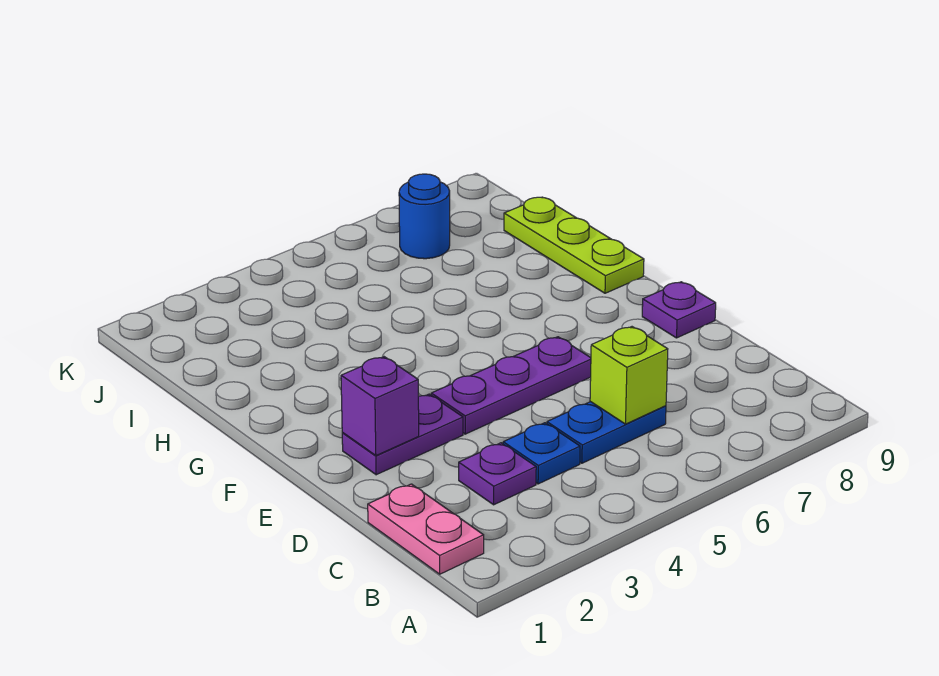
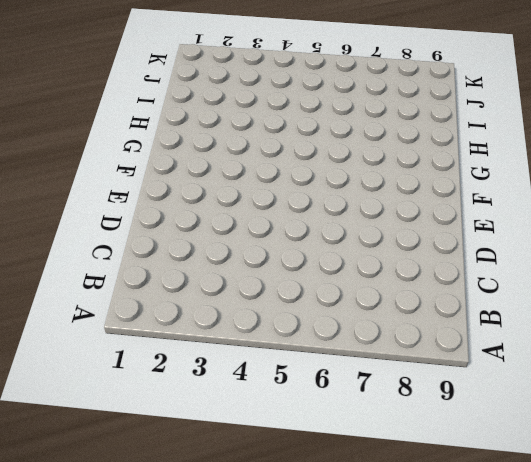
none -> pink 1x2 plate [368,484,484,574]
none -> purple 1x1 plate [459,443,536,505]

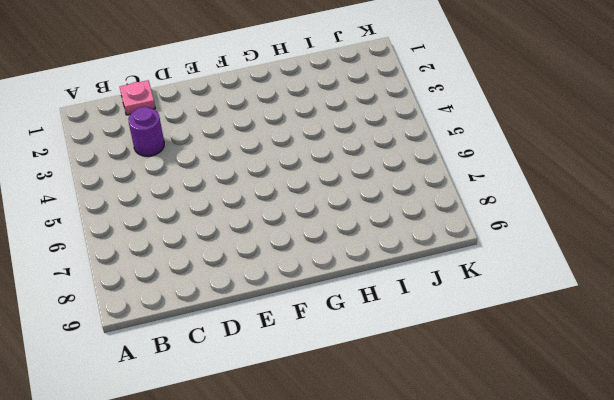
pink 1x1 plate [120,80,155,115] -> pink 1x2 plate [368,484,484,574]
purple 1x1 round brick [128,107,164,156] -> purple 1x1 plate [459,443,536,505]
none -> blue 1x1 plate [503,423,580,484]
none -> blue 1x2 plate [547,402,666,463]

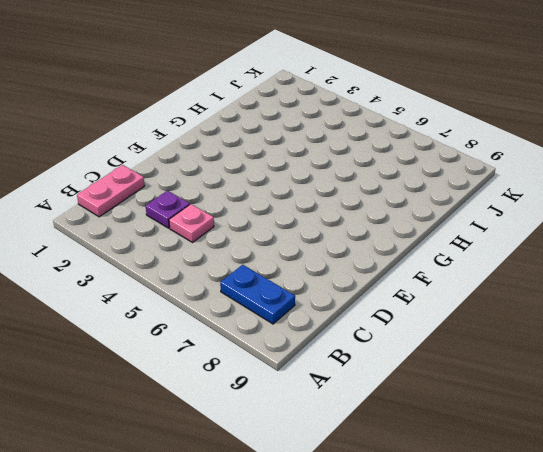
blue 1x2 plate [220,265,295,324] -> blue 1x2 plate moved to [547,402,666,463]
pink 1x1 plate [169,204,214,242] -> blue 1x1 plate [503,423,580,484]
none -> purple 1x2 plate [342,394,463,475]
none -> purple 1x3 plate [431,337,591,434]

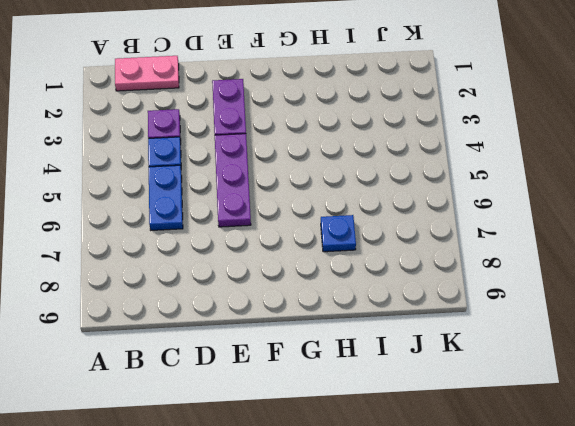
blue 1x1 plate [321,215,356,252] -> none
none -> purple 1x1 plate [642,282,716,338]
none -> lime 1x3 plate [504,197,644,293]

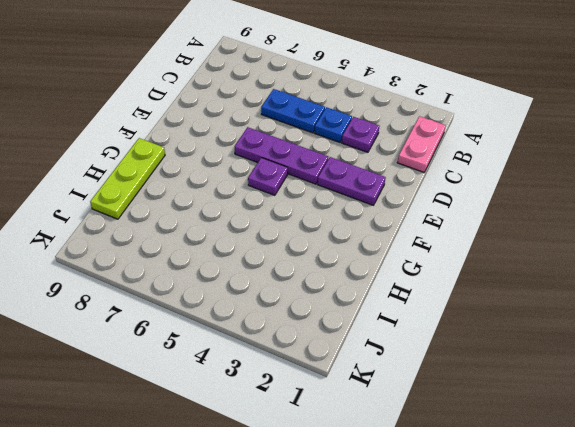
purple 1x1 plate [248,158,288,195] -> purple 1x1 plate moved to [642,282,716,338]
none -> blue 1x1 round brick [399,174,450,259]
none -> lime 1x1 brick [590,327,668,424]

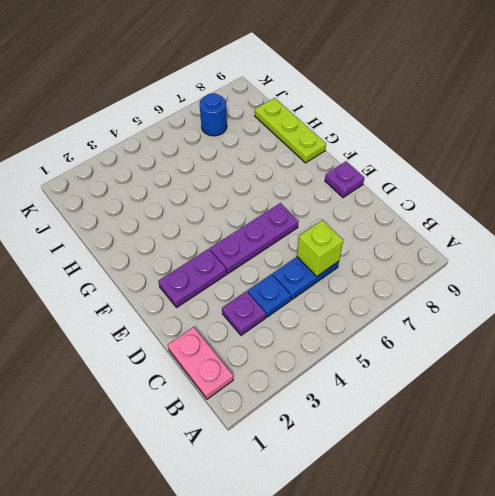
none -> purple 1x1 brick [341,357,419,456]

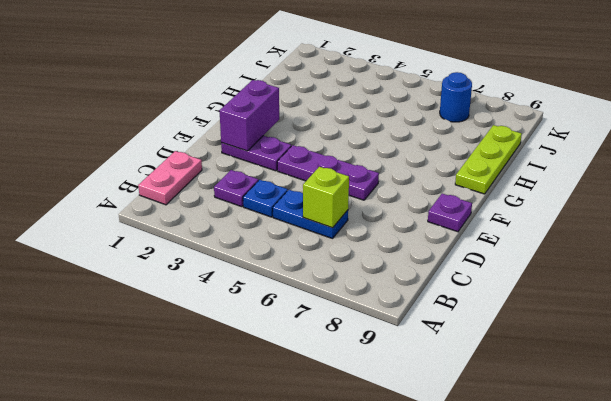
purple 1x2 brick [219,80,279,151] -> purple 1x1 brick [341,357,419,456]

